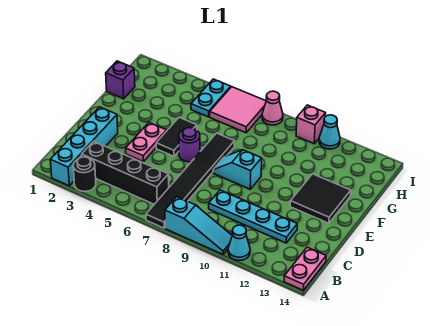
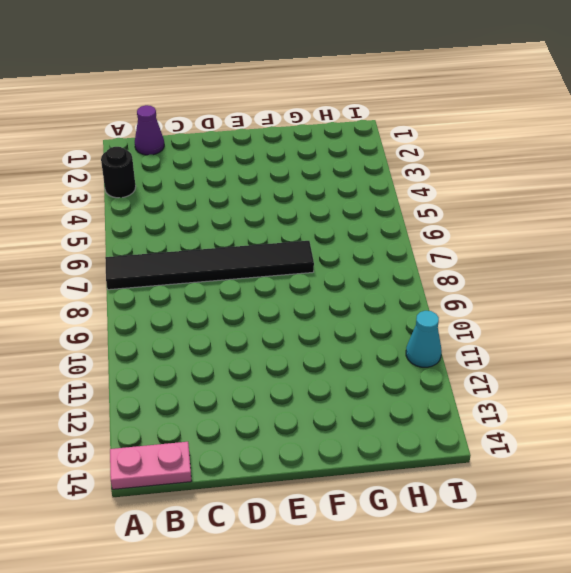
purple 1x1 cone [135,105,164,155] -> none
none -> cyan 1x4 brick [50,107,118,186]
none -> cyan 1x3 slope [165,197,232,254]
none -> cyan 1x1 cone [228,225,250,260]

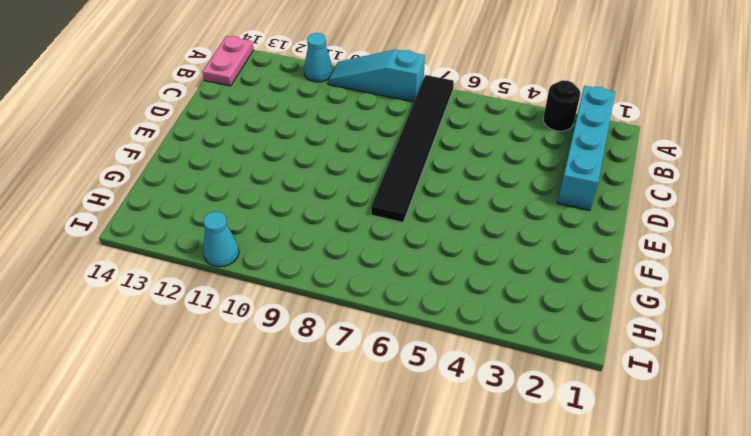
none -> black 1x4 brick [82,141,169,204]
none -> cyan 1x4 plate [209,190,297,243]
none -> pink 1x2 plate [126,123,167,162]

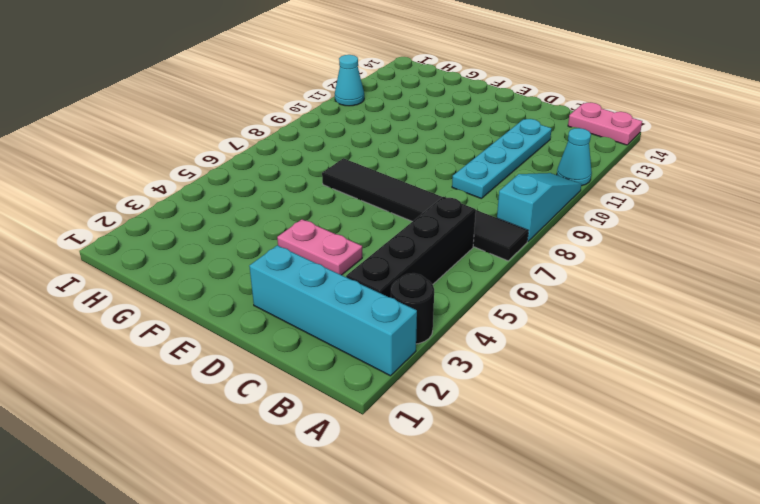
none -> black 1x2 tile [156,117,197,156]
none -> purple 1x1 round brick [179,128,200,162]
none -> cyan 1x2 slope [213,150,262,189]

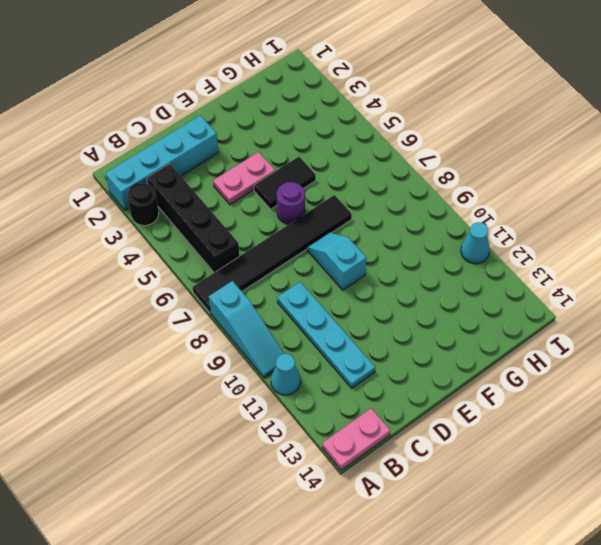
none -> black 2x2 tile [290,174,351,223]
none -> purple 1x1 brick [106,61,135,99]
none -> cyan 1x2 plate [191,79,231,117]

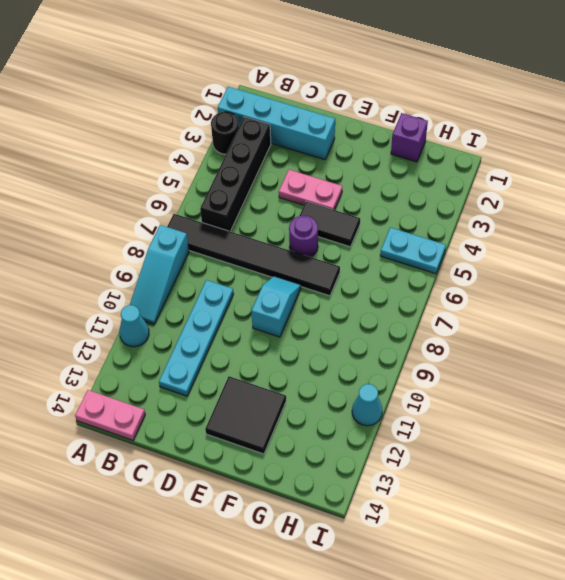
none -> pink 2x2 tile [210,87,266,133]
none -> pink 1x1 cone [262,91,283,125]
none -> pink 1x1 brick [296,105,326,143]

